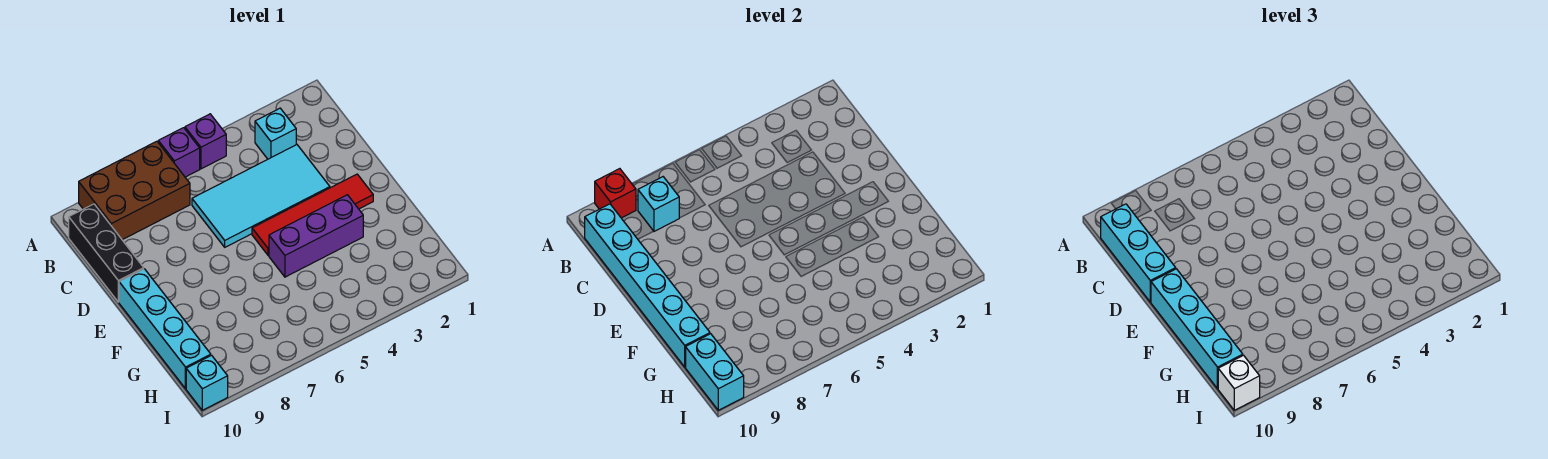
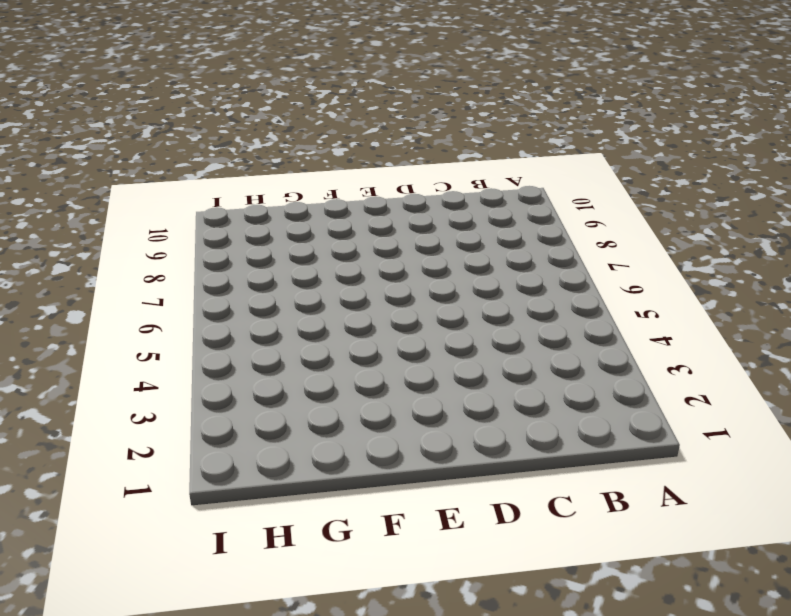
none -> purple 1x1 brick [185,114,226,169]
none -> purple 1x1 brick [158,128,200,177]
none -> brown 2x3 brick [79,141,190,240]

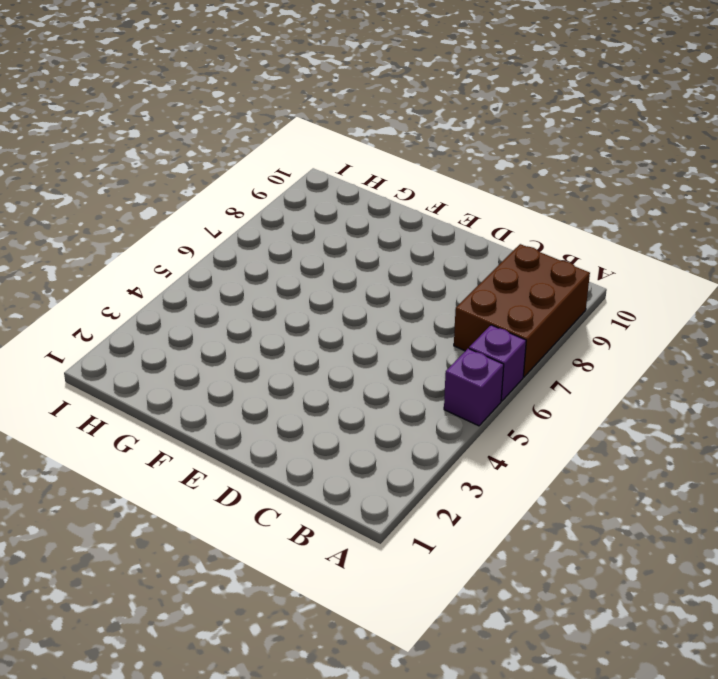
none -> cyan 1x1 brick [255,108,296,159]
none -> black 1x3 brick [69,204,144,302]
none -> cyan 2x4 tile [192,144,330,247]

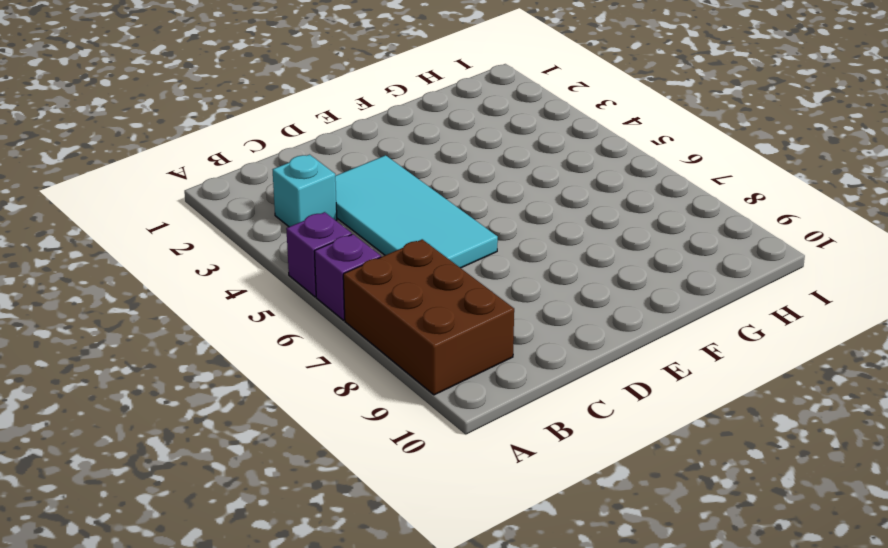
none -> black 1x3 brick [69,204,144,302]
none -> red 1x4 tile [252,174,373,255]
none -> cyan 1x4 brick [119,269,211,389]

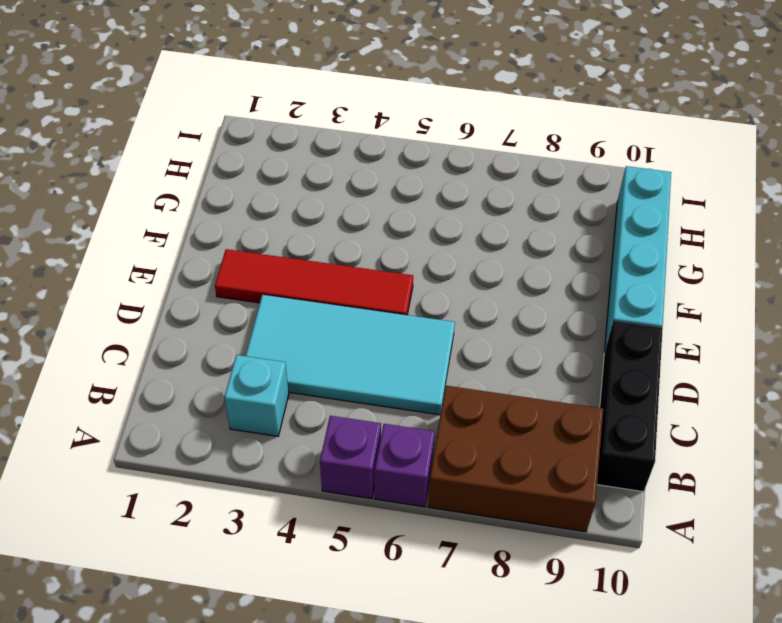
none -> purple 1x3 brick [269,195,363,277]
none -> cyan 1x1 brick [186,355,228,410]
none -> red 1x1 brick [595,169,636,218]

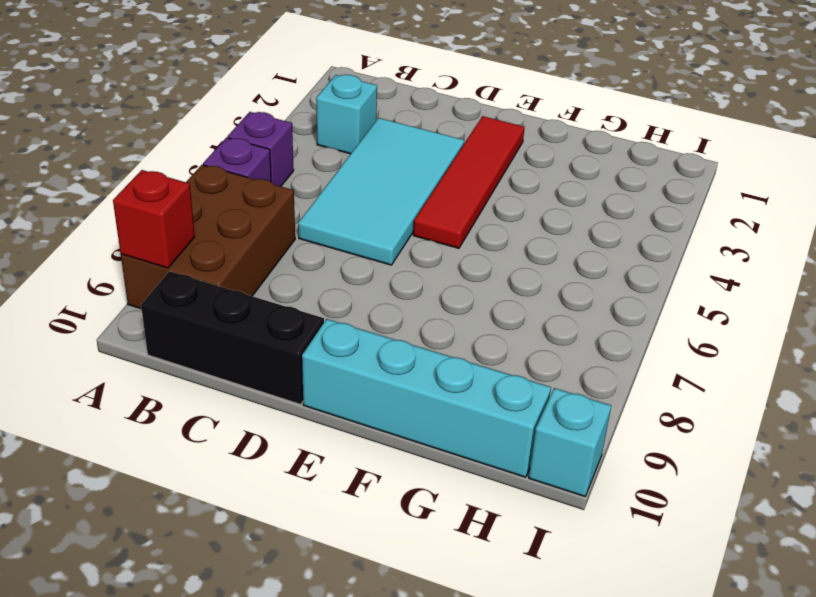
none -> purple 1x3 brick [269,195,363,277]
none -> cyan 1x1 brick [638,177,679,231]
none -> cyan 1x6 brick [585,204,710,367]

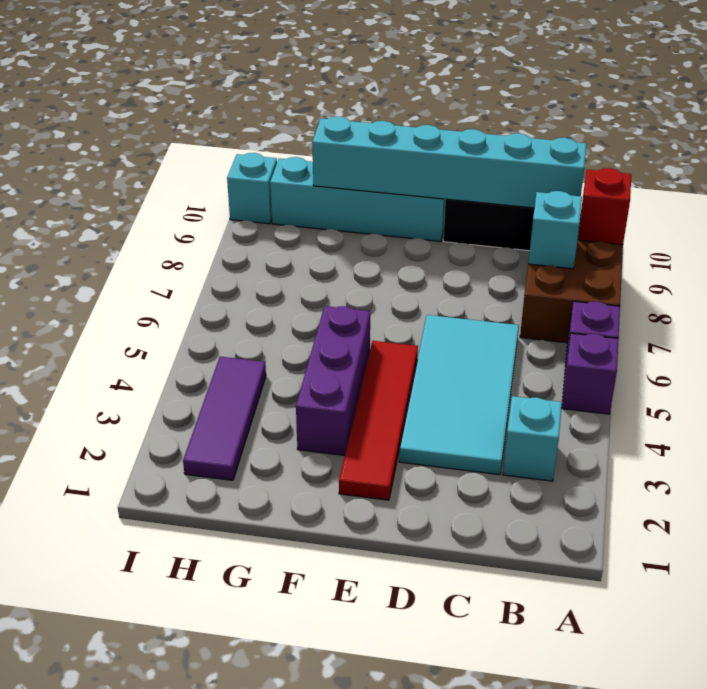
purple 1x3 tile [183,357,266,480] -> none
none -> cyan 1x2 brick [686,334,744,410]
none -> cyan 1x3 brick [1101,204,1176,302]
none -> cyan 1x4 brick [1151,269,1243,389]

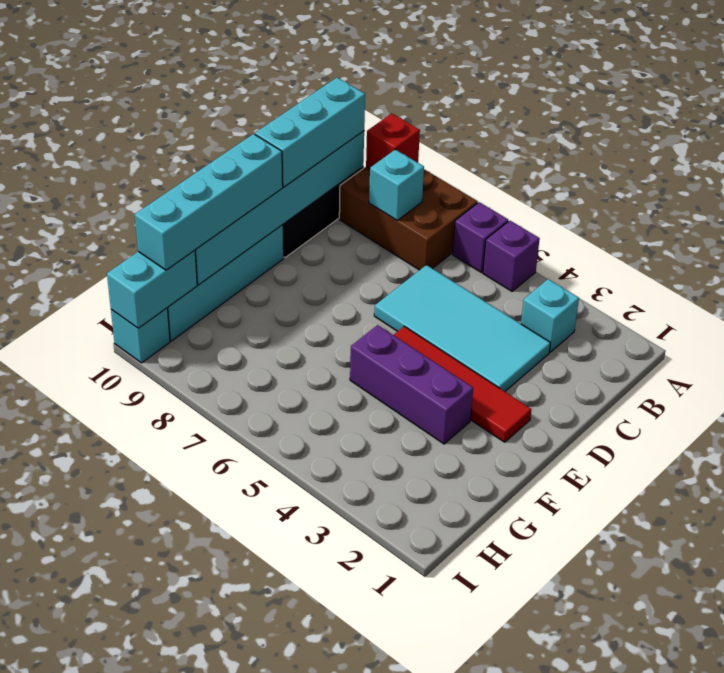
none -> white 1x1 brick [1218,355,1260,410]

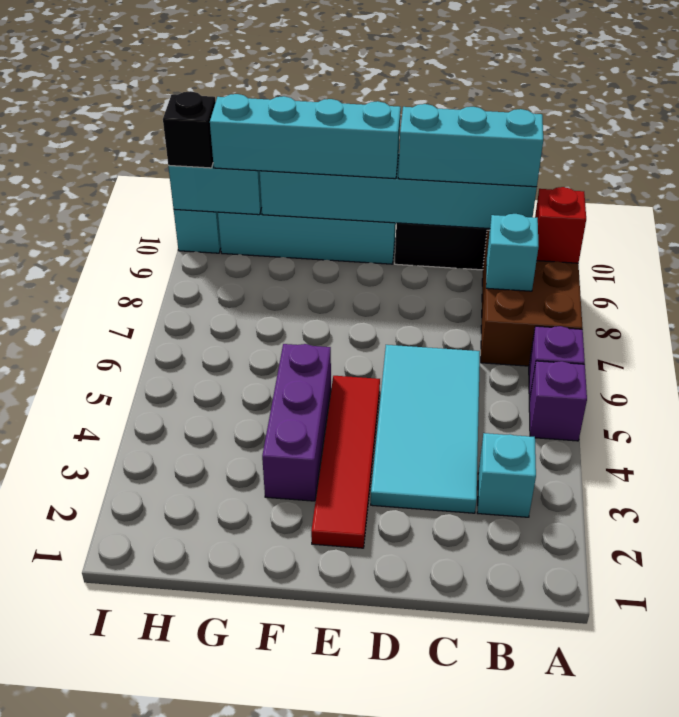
black 1x1 brick [163,91,216,168] -> white 1x1 brick [1218,355,1260,410]

